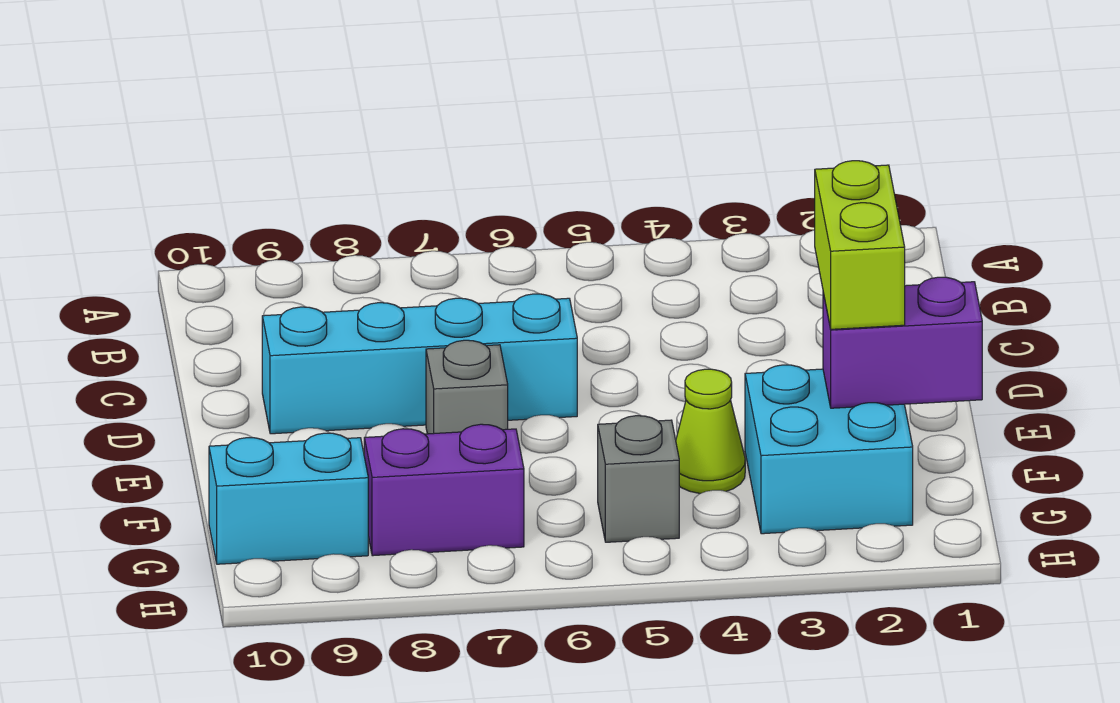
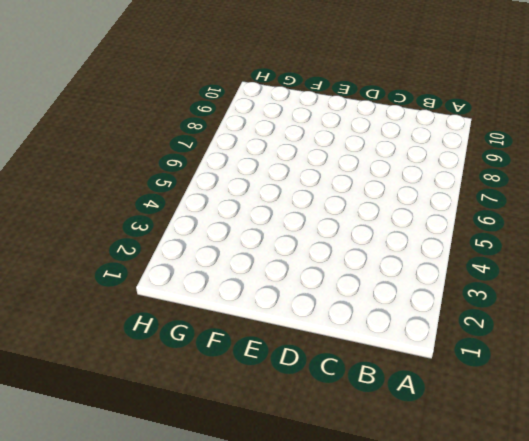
none -> cyan 1x4 brick [262,294,577,434]
none -> grey 1x1 brick [426,340,508,434]

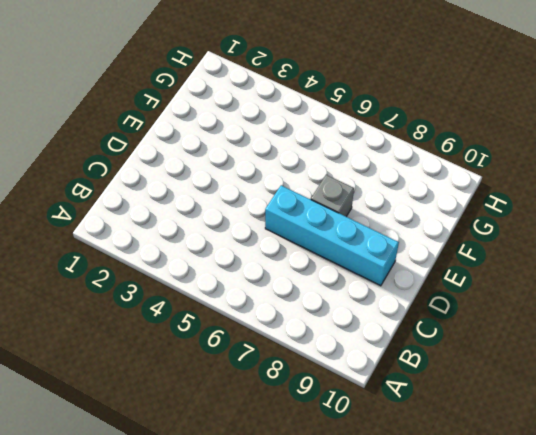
none -> cyan 2x2 brick [745,365,913,534]
none -> lime 1x1 cone [676,369,745,494]

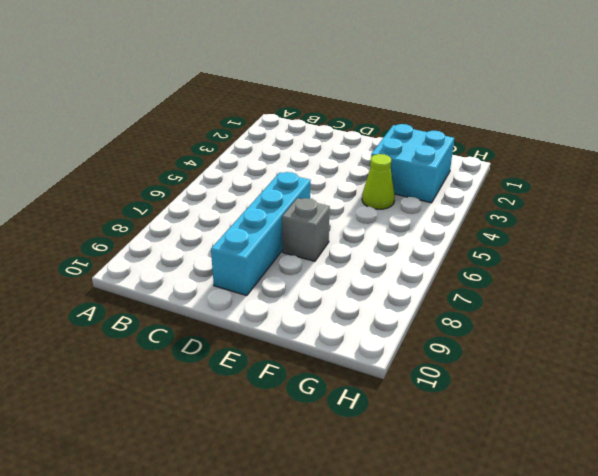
none -> grey 1x1 brick [598,416,679,542]
none -> purple 1x2 brick [364,424,524,556]

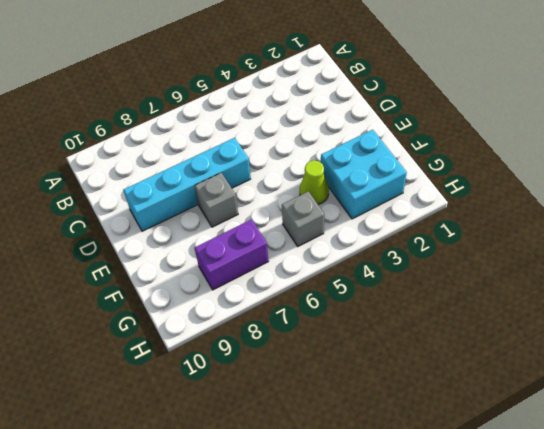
none -> cyan 1x2 brick [209,433,368,564]
none -> purple 1x2 brick [823,277,982,408]

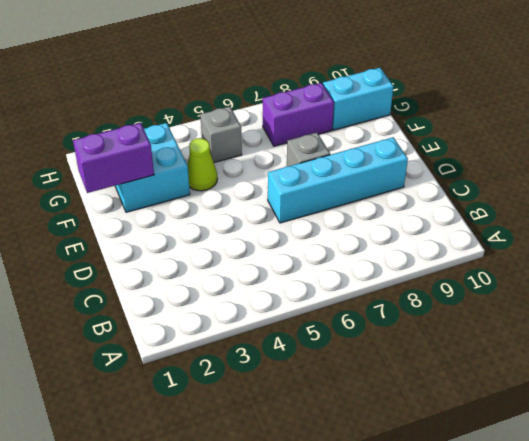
none -> lime 1x2 brick [815,161,905,329]

